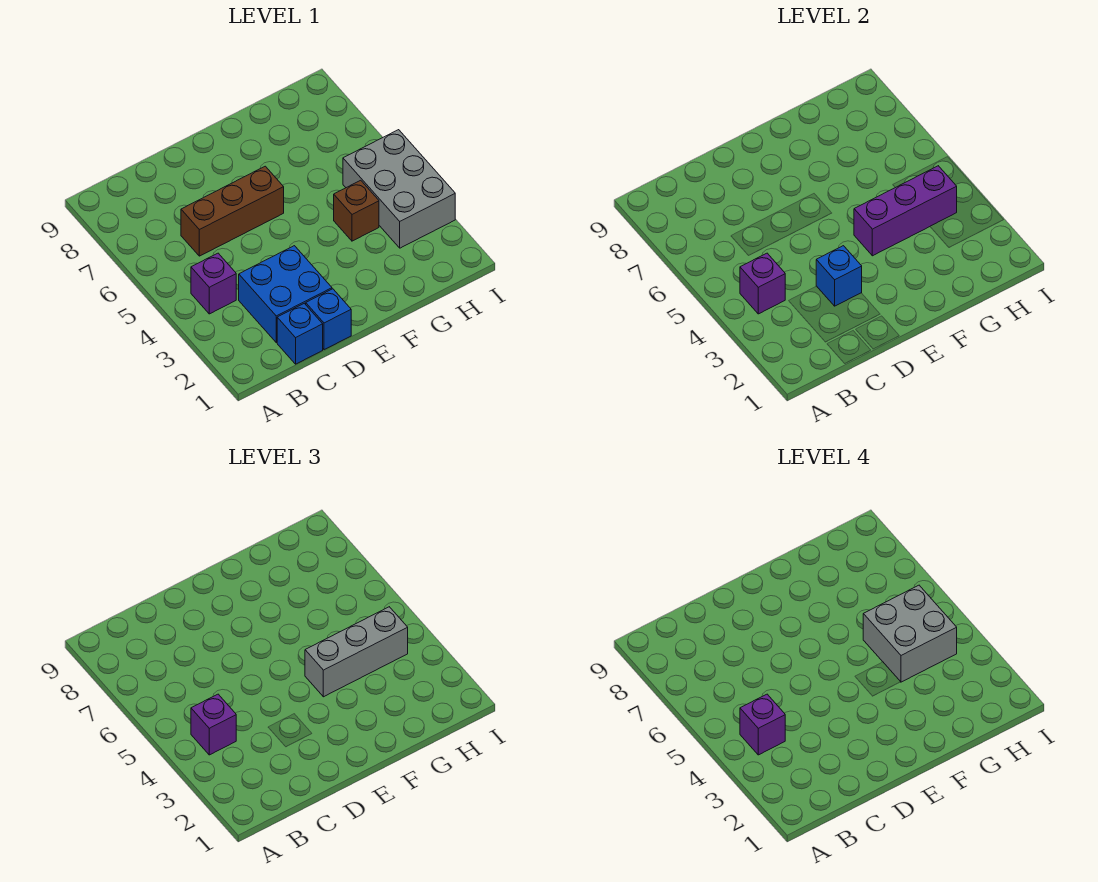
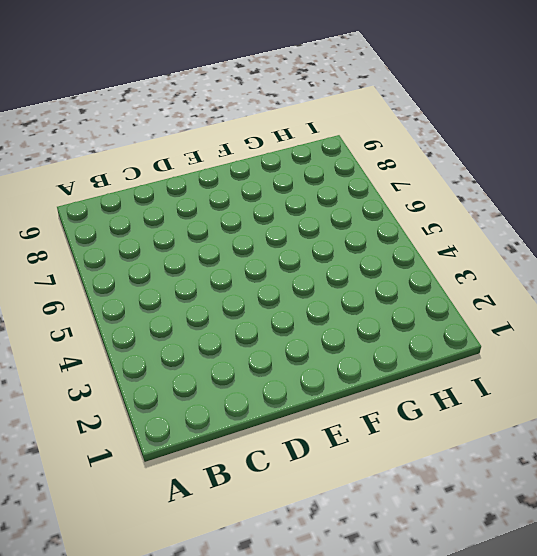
none -> purple 1x1 brick [191,253,236,314]
none -> blue 1x1 brick [277,303,323,364]
none -> blue 2x2 brick [239,246,332,343]

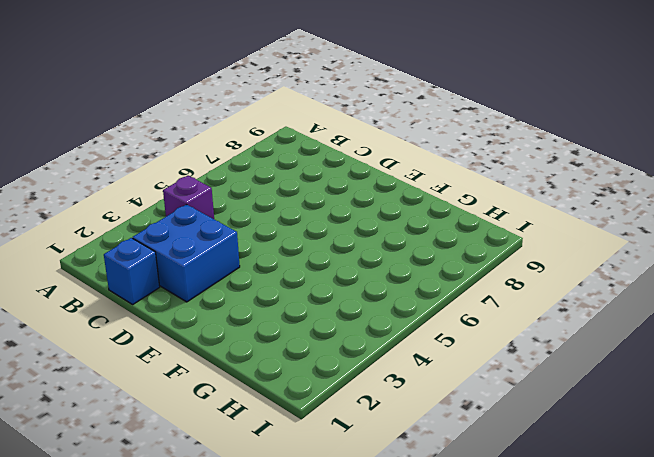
none -> brown 1x3 brick [181,166,284,256]
none -> blue 1x1 brick [306,289,351,350]
none -> brown 1x1 brick [334,180,379,241]

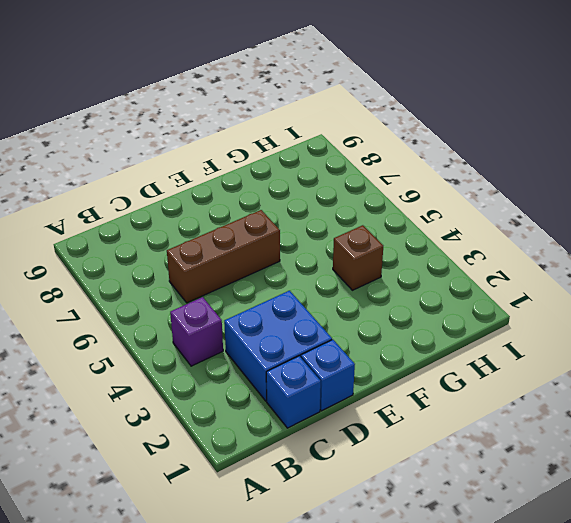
none -> grey 2x3 brick [343,130,455,248]
none -> purple 1x1 brick [740,253,785,314]
none -> blue 1x1 brick [816,246,862,306]

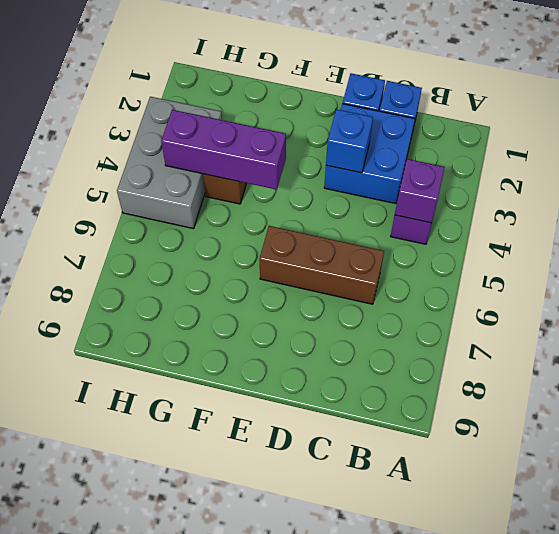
none -> purple 1x1 brick [191,694,236,755]
none -> grey 1x3 brick [305,607,408,697]
none -> purple 1x1 brick [740,694,785,755]

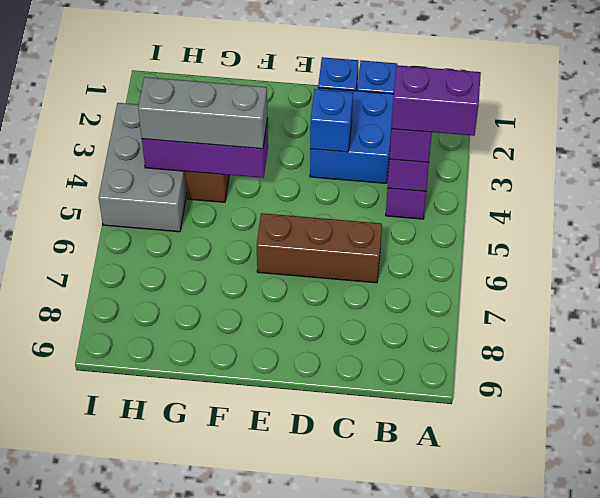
purple 1x2 brick [391,65,481,136] -> purple 1x1 brick [740,694,785,755]
none -> grey 2x2 brick [863,585,957,682]

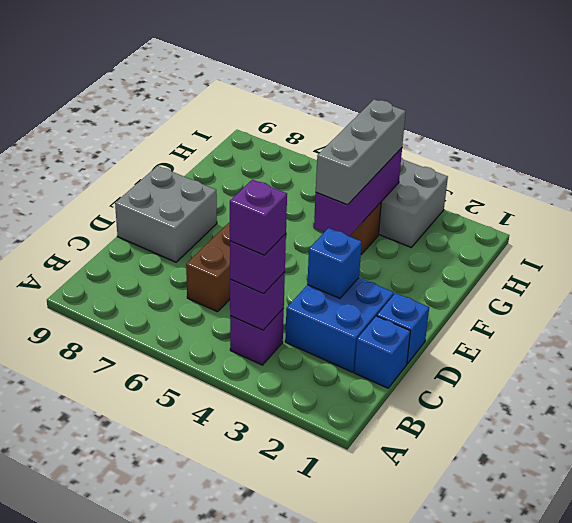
grey 2x2 brick [115,166,217,262] -> grey 2x2 brick moved to [863,585,957,682]

